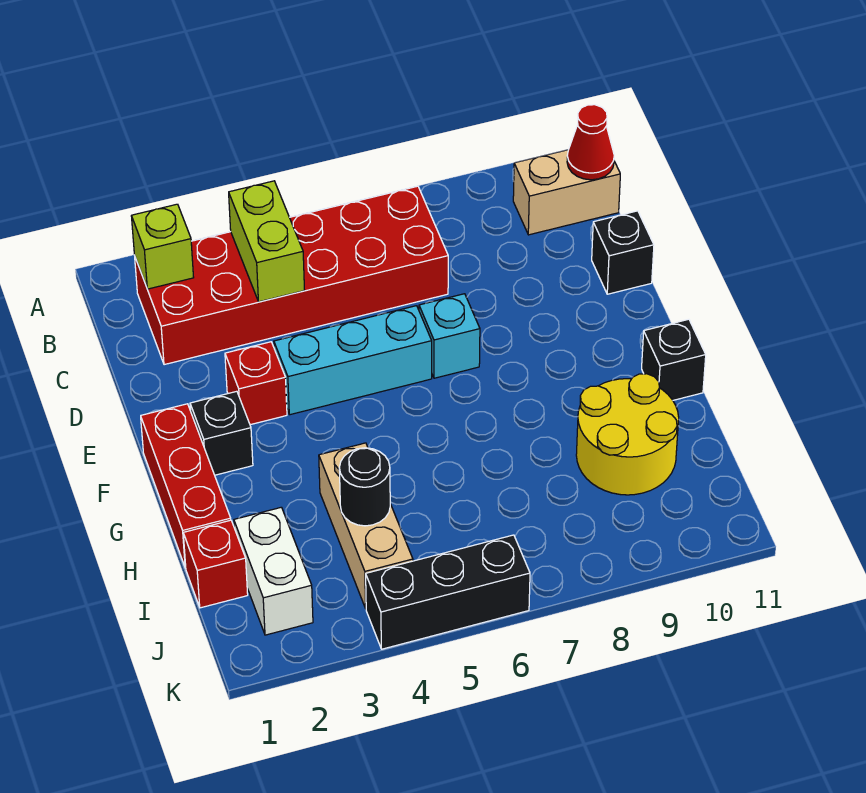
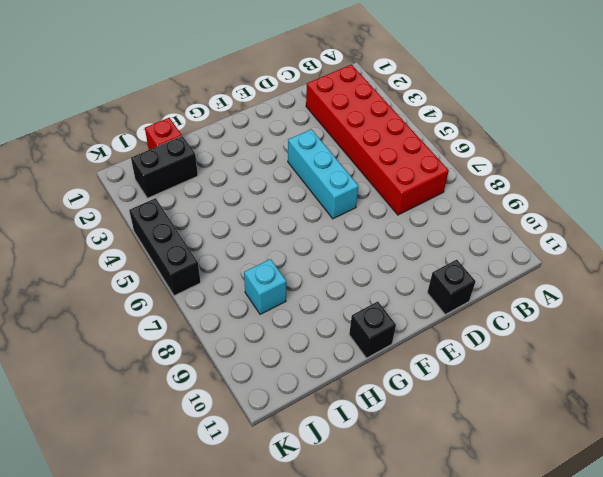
black 1x2 brick [131,136,198,198] -> white 1x2 brick [234,507,313,635]
cyan 1x1 brick [244,259,286,314] -> cyan 1x1 brick moved to [419,294,480,378]
none -> tan 1x2 brick [513,150,620,235]
none -> red 1x1 brick [225,342,287,425]
none -> red 1x3 brick [141,404,231,568]

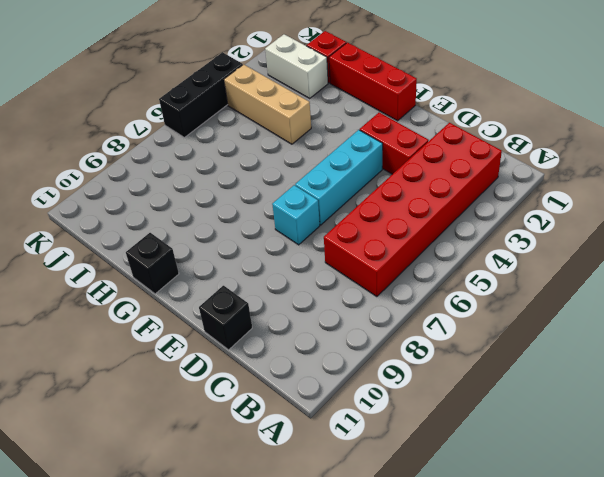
red 1x2 brick [360,113,429,174] -> red 1x1 brick [225,342,287,425]
none -> tan 1x2 brick [513,150,620,235]
none -> black 1x1 brick [190,391,253,475]
none -> yellow 2x2 round brick [576,374,679,495]

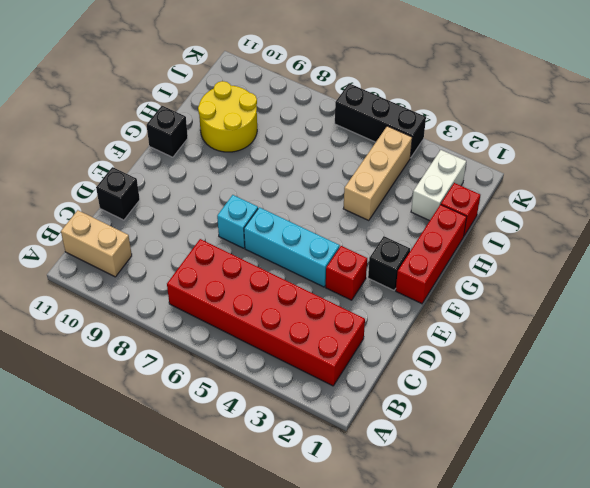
none -> lime 1x1 brick [131,204,194,289]
none -> lime 1x2 brick [229,181,304,302]
none -> red 1x1 cone [567,105,614,180]

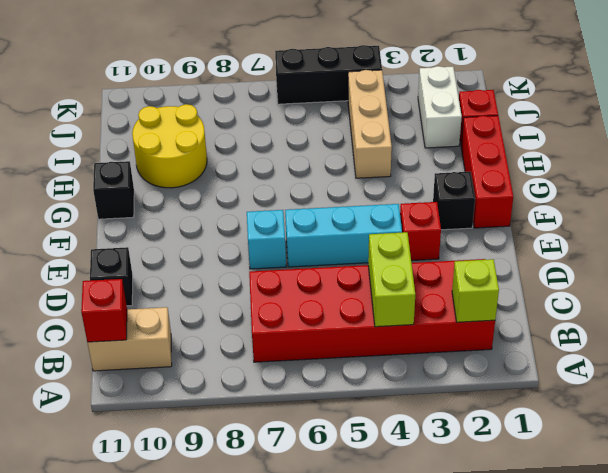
red 1x1 brick [81,279,127,342] -> red 1x1 cone [567,105,614,180]
none -> black 1x1 round brick [339,448,390,526]

